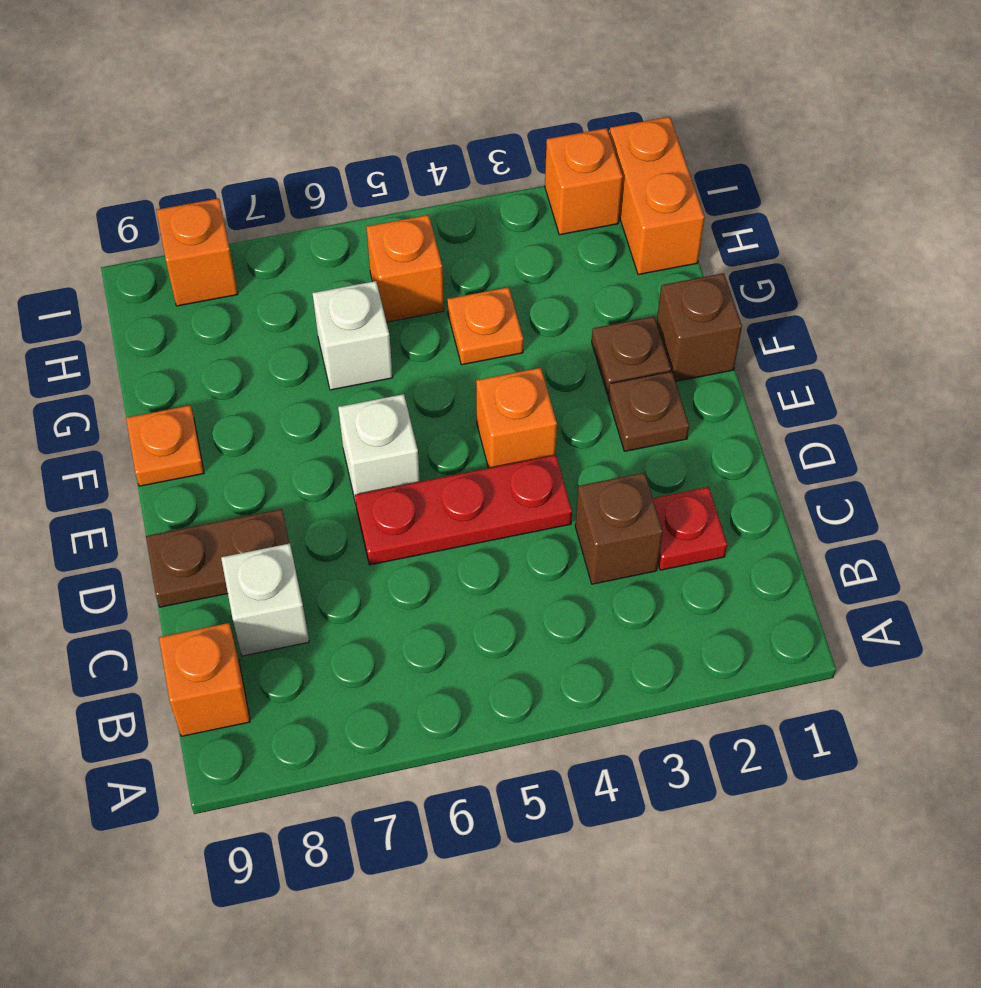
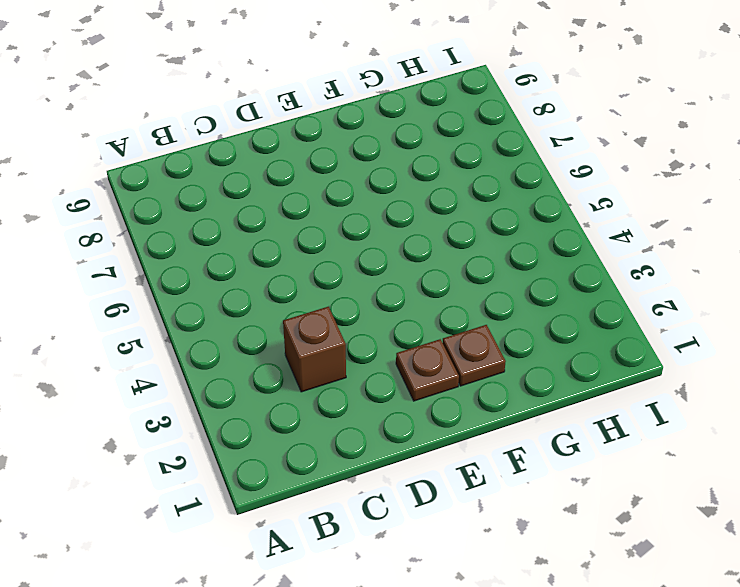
none -> orange 1x1 brick [159,623,250,736]
none -> red 1x1 plate [653,487,727,570]
none -> white 1x1 brick [221,543,309,656]

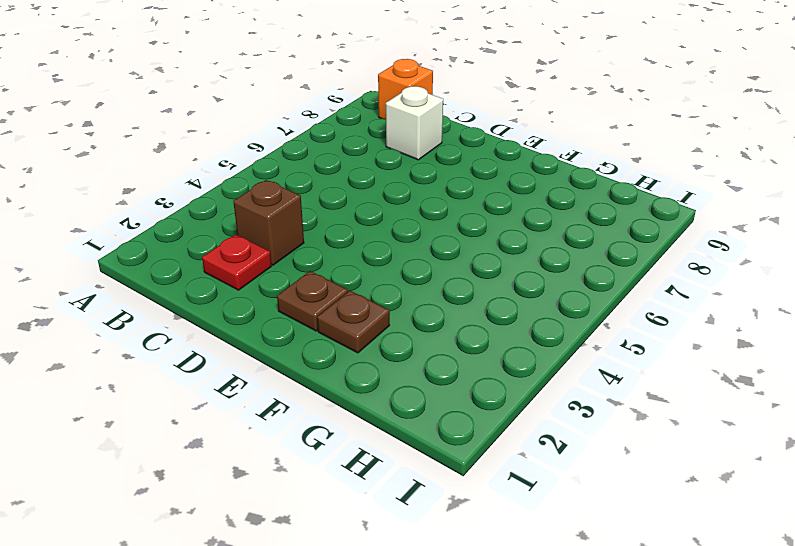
none -> red 1x3 plate [355,455,572,565]
none -> brown 1x2 plate [146,509,289,607]
none -> orange 1x1 brick [476,368,557,468]

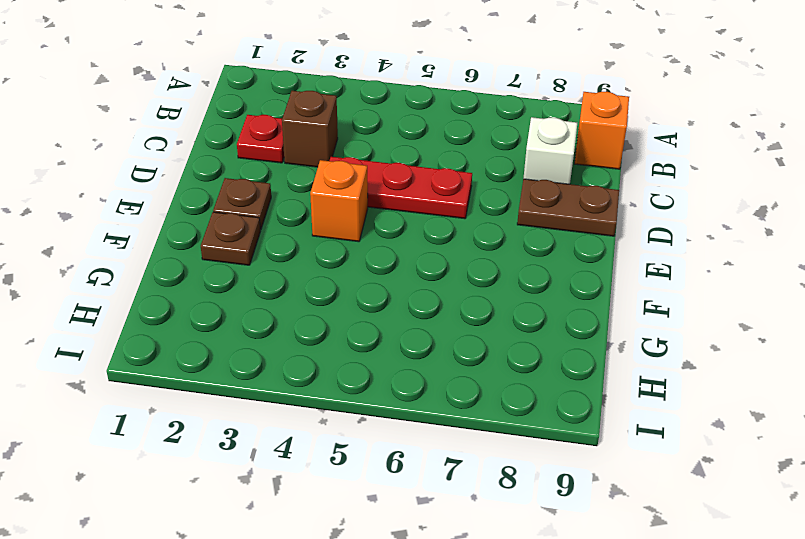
none -> white 1x1 brick [338,394,420,503]
none -> brown 1x1 brick [657,273,742,382]
none -> orange 1x1 plate [126,405,204,486]

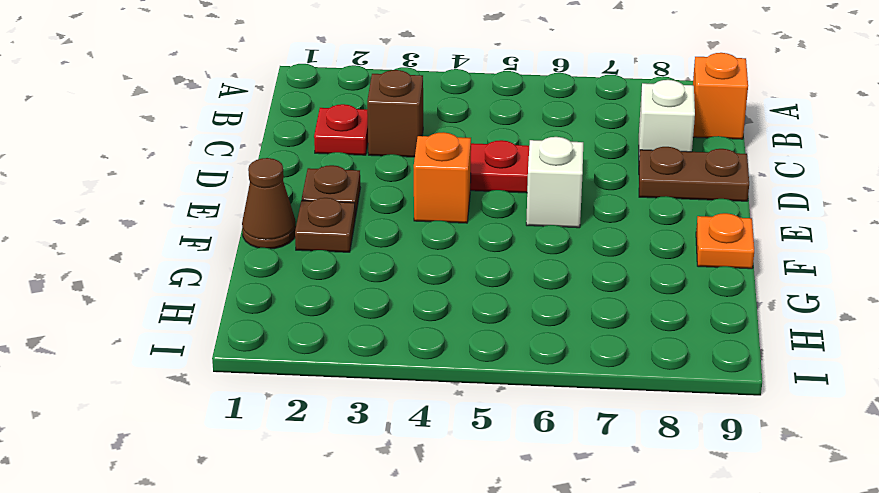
brown 1x1 cone [242,158,296,249] -> brown 1x1 brick [657,273,742,382]
none -> orange 1x1 plate [447,287,523,365]
none -> white 1x1 brick [312,281,393,390]
none -> orange 1x2 brick [609,117,705,275]

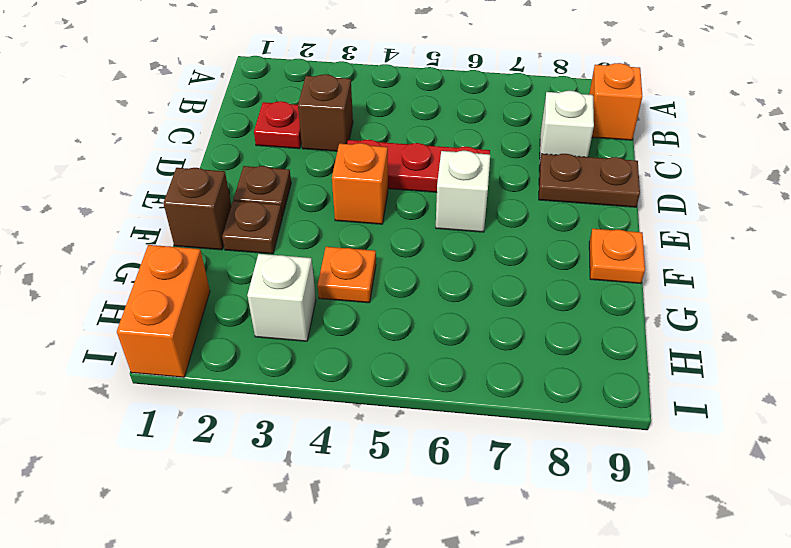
white 1x1 brick [247,254,316,341] -> white 1x1 brick moved to [312,281,393,390]
none -> orange 1x1 brick [366,215,444,322]
none -> orange 1x1 brick [545,128,623,235]
none -> orange 1x1 brick [156,198,238,306]

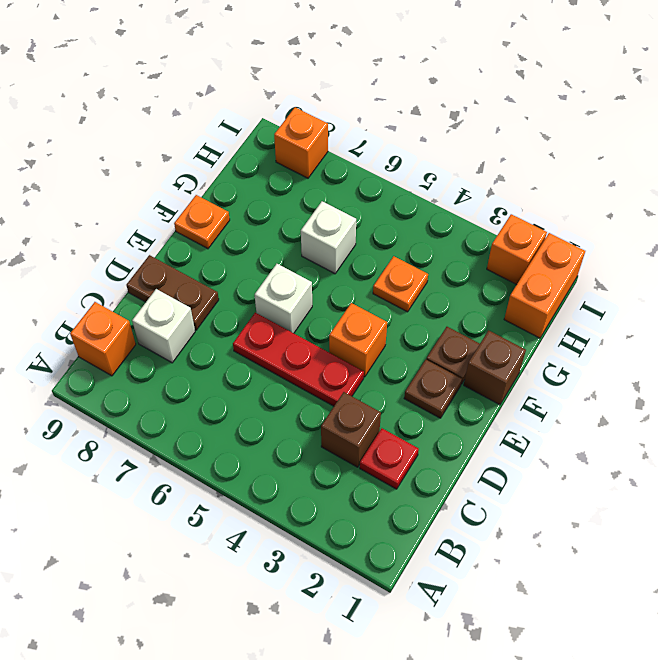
none -> orange 1x1 brick [366,215,444,322]

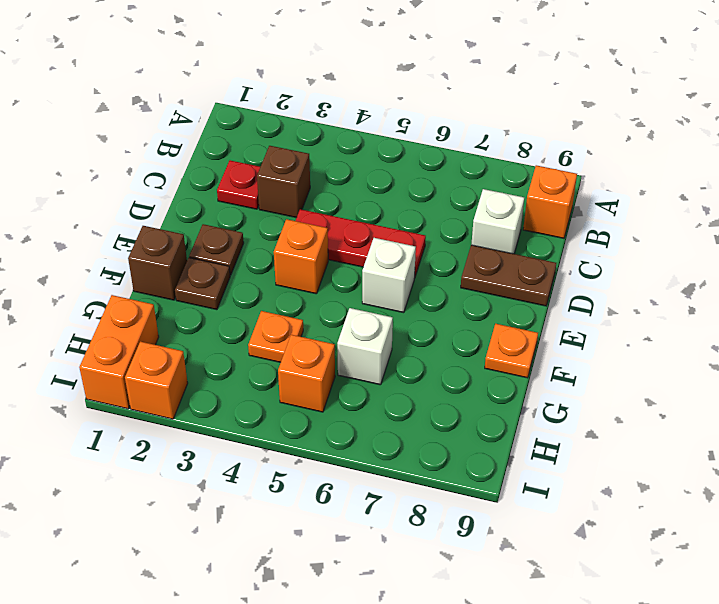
none -> orange 1x1 brick [156,198,238,306]

